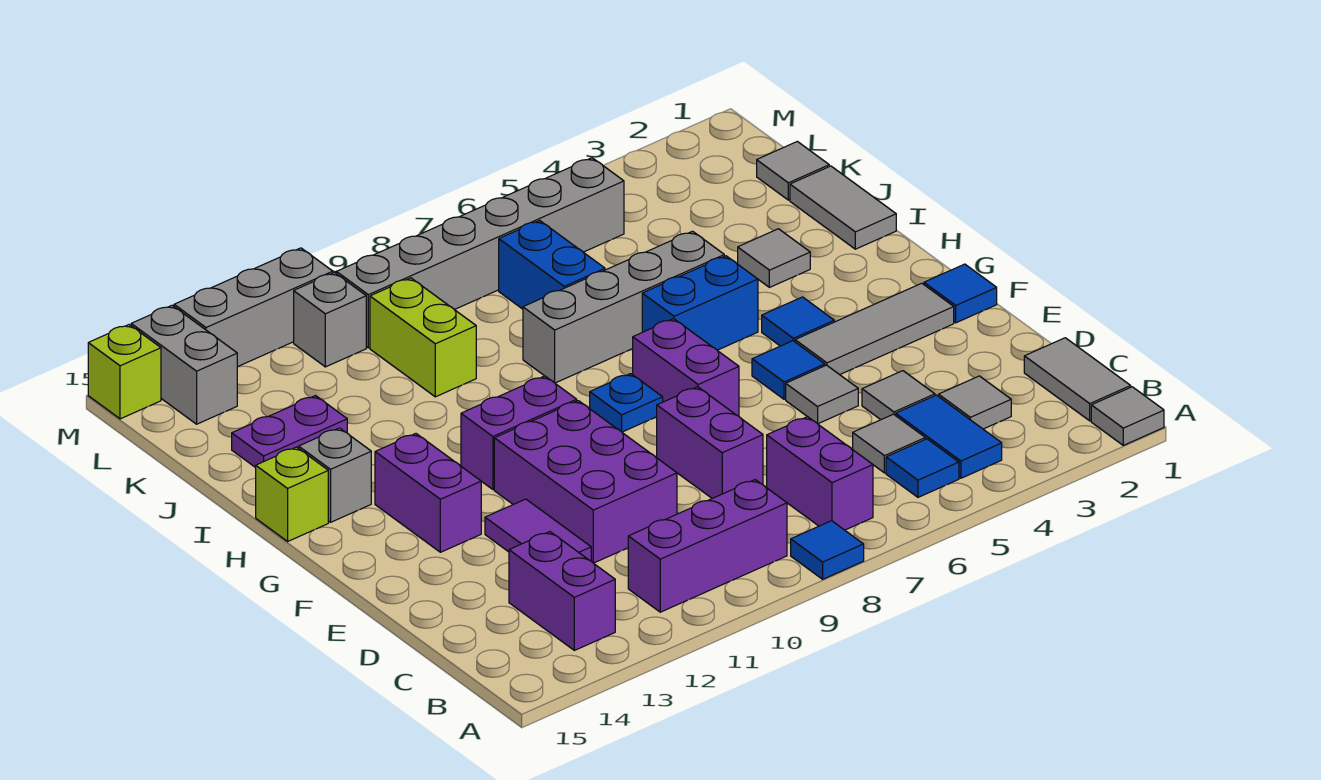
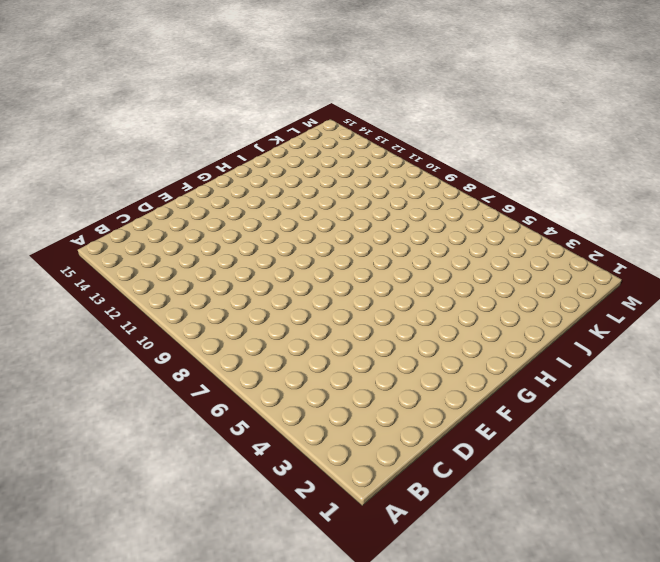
none -> grey 1x1 tile [1091,387,1164,445]
none -> blue 1x1 tile [791,521,864,579]
none -> grey 1x2 tile [1024,338,1131,421]
none -> blue 1x2 tile [896,395,1002,478]

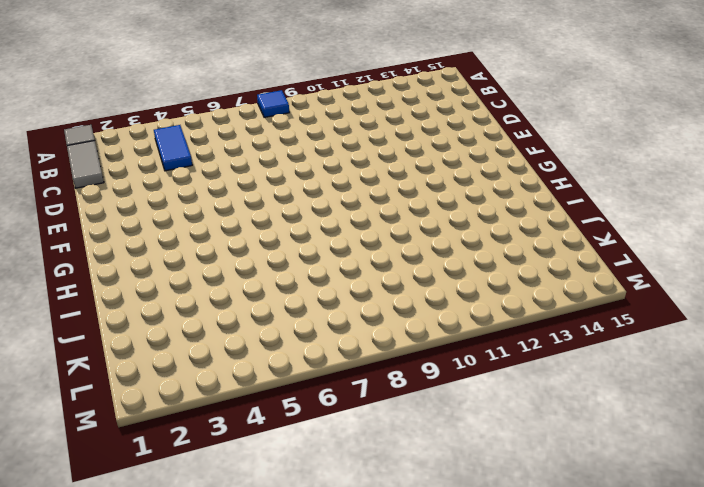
none -> blue 1x1 tile [886,439,959,497]
none -> purple 1x2 brick [767,417,873,530]
none -> purple 1x3 brick [628,480,787,612]
none -> purple 1x2 brick [509,532,615,650]

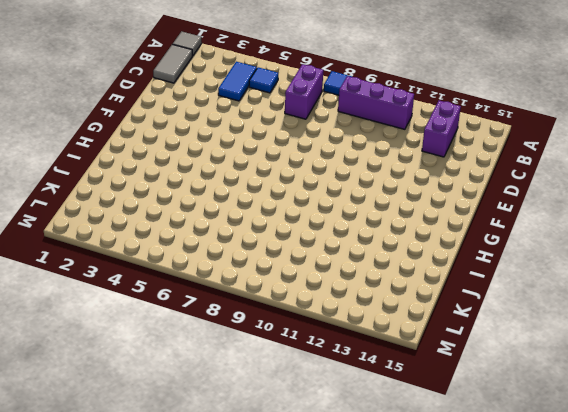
none -> grey 1x1 tile [939,376,1011,429]
none -> grey 1x1 tile [853,414,925,473]
none -> grey 1x1 tile [862,371,935,420]
none -> purple 1x2 brick [657,387,763,498]

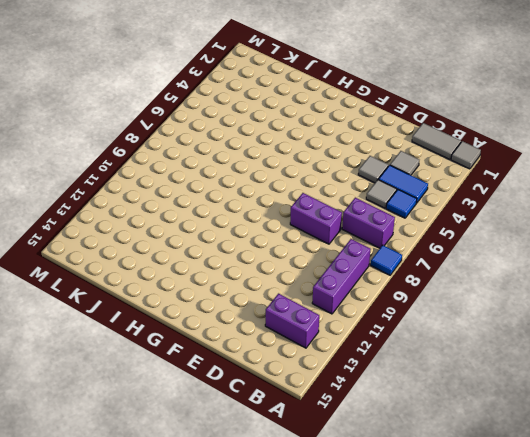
none -> purple 2x3 brick [494,401,677,563]
none -> purple 1x2 tile [485,499,591,561]
none -> grey 1x1 tile [786,365,858,424]
none -> blue 1x1 tile [924,264,997,323]

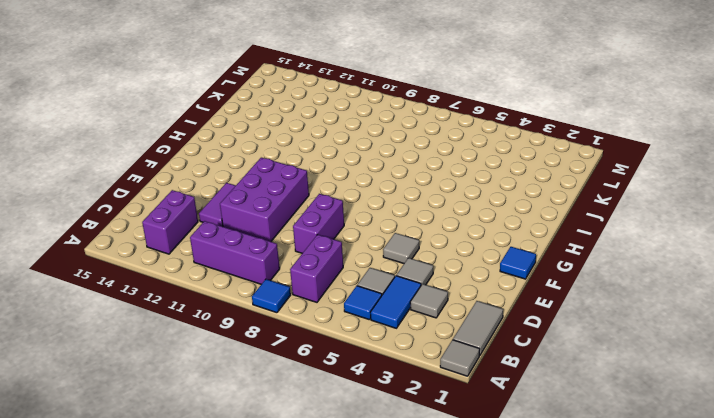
none -> grey 1x3 tile [795,283,954,375]
none -> blue 1x1 tile [752,341,825,399]
none -> purple 1x2 brick [633,319,739,416]
none -> purple 1x2 brick [375,434,481,552]

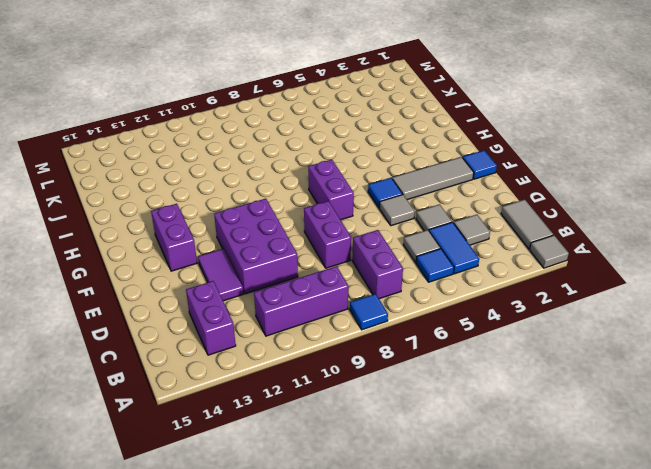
none -> blue 1x1 tile [762,297,834,346]
none -> blue 1x1 plate [590,374,663,432]
none -> purple 1x2 brick [461,376,577,489]
none -> blue 1x2 brick [642,256,758,350]

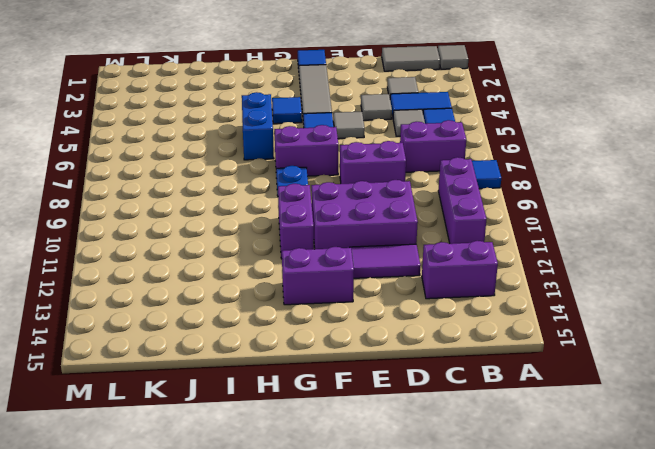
none -> grey 1x1 brick [299,428,371,522]
none -> lime 1x1 brick [256,447,328,541]
none -> grey 1x2 tile [790,166,896,249]
none -> grey 1x1 tile [738,229,810,287]

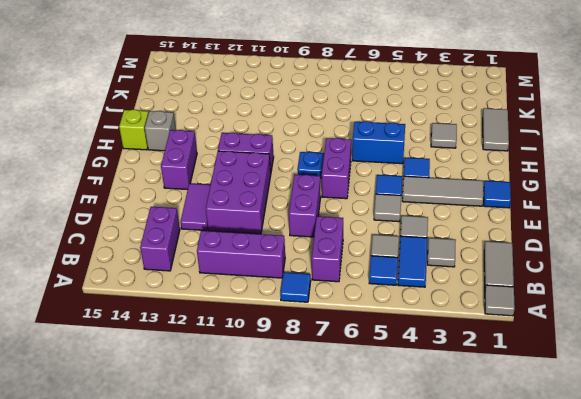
none -> grey 1x4 brick [523,231,724,383]
none -> blue 1x2 brick [499,220,605,309]
none -> lime 1x2 brick [370,278,476,397]
none -> purple 1x2 plate [232,396,347,468]

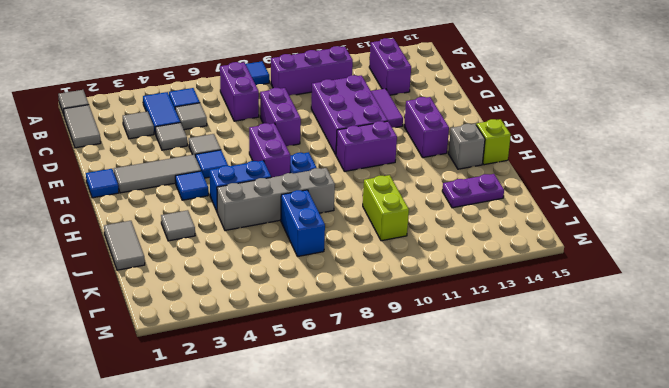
none -> grey 1x1 tile [757,141,829,200]
none -> grey 1x6 brick [336,158,624,348]
none -> grey 1x1 brick [294,272,366,367]
none -> grey 1x2 brick [131,305,237,424]

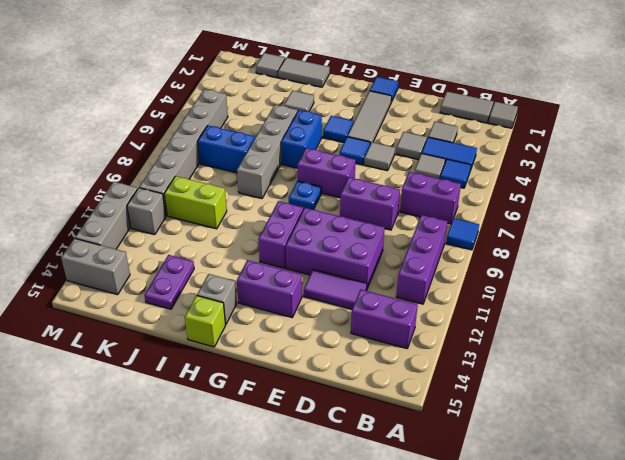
none -> lime 1x1 brick [88,325,161,419]

